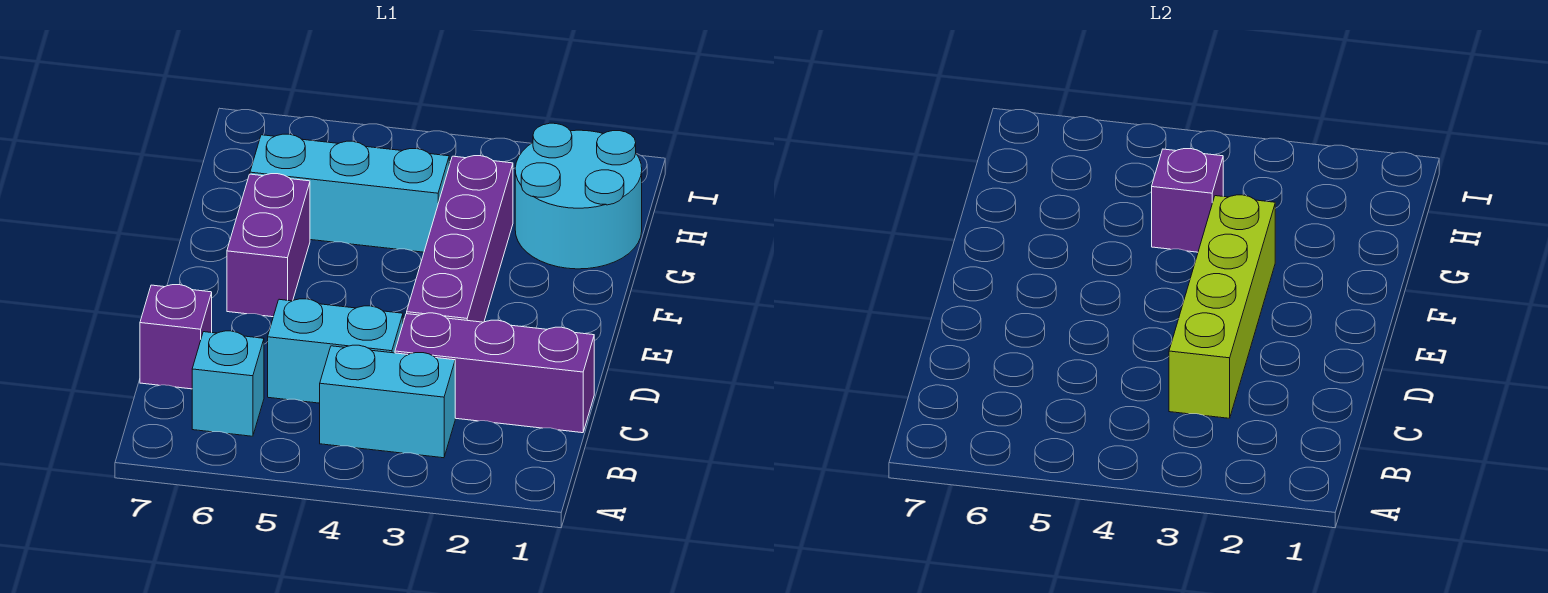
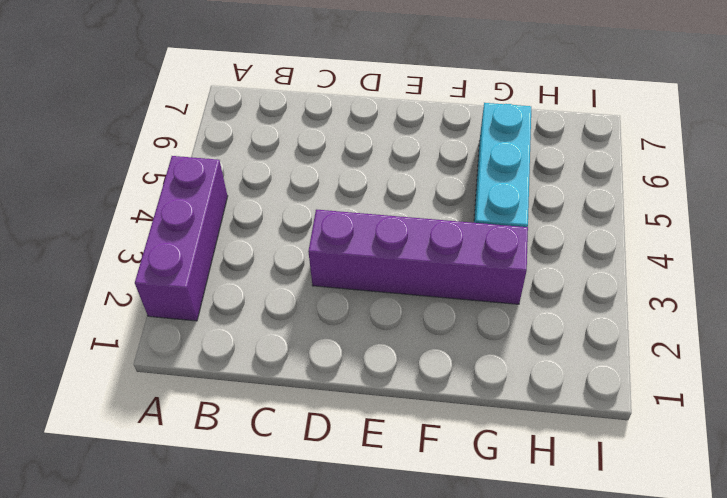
purple 1x3 brick [135,156,228,321] -> purple 1x3 brick moved to [395,313,594,433]
none -> cyan 1x2 brick [320,345,455,458]
none -> cyan 1x1 brick [192,331,264,436]

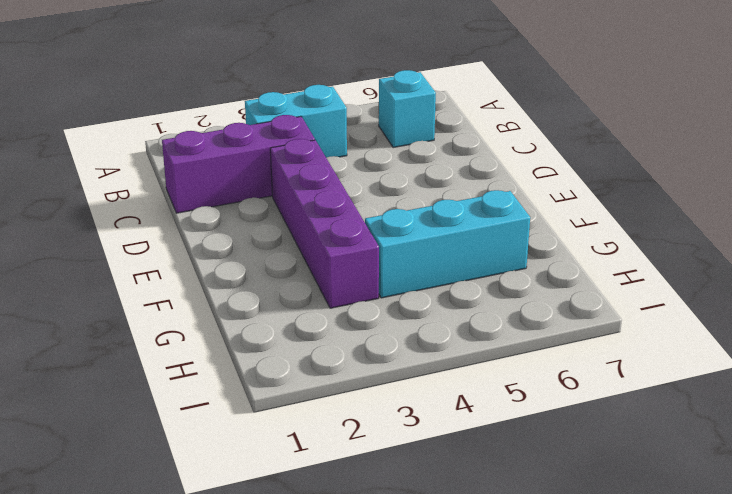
none -> cyan 1x2 brick [268,299,403,403]
none -> purple 1x1 brick [140,285,212,389]

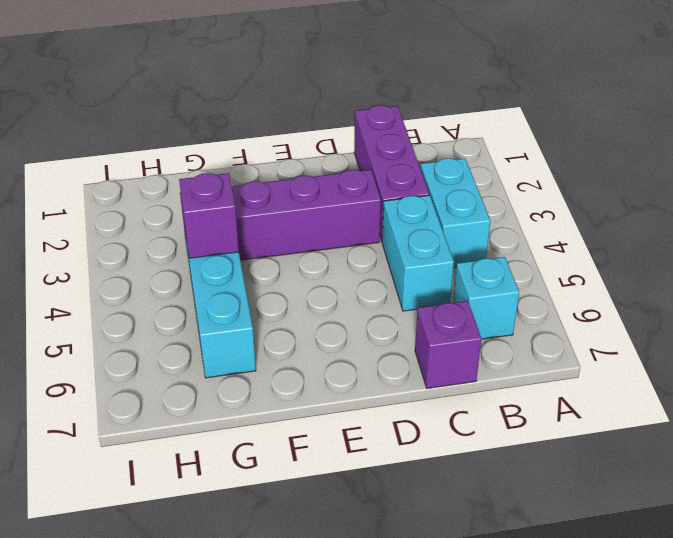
none -> purple 1x2 brick [227,174,310,317]
none -> cyan 2x2 round brick [515,123,642,269]

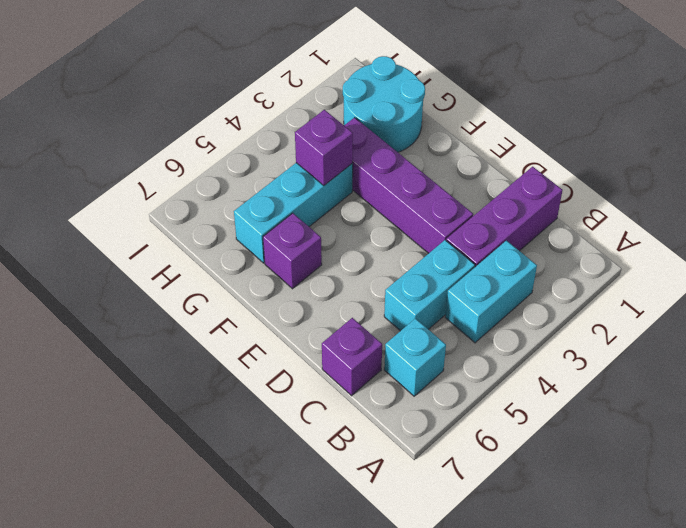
purple 1x1 brick [263,213,322,289] -> purple 1x2 brick [227,174,310,317]
none -> lime 1x4 brick [1169,195,1275,418]

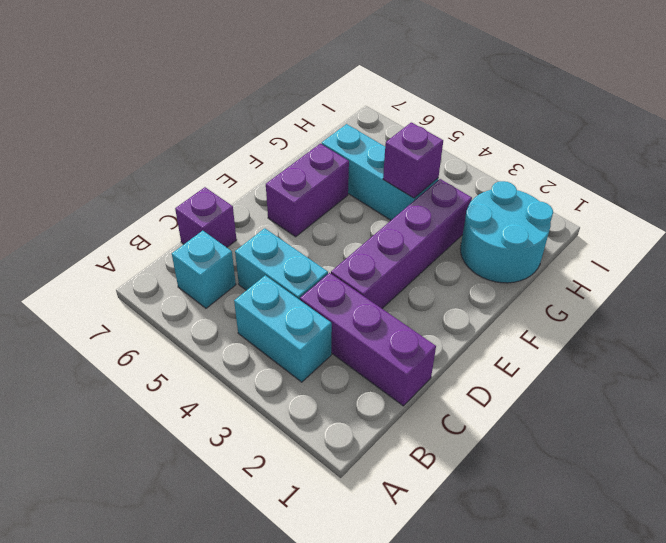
none -> lime 1x4 brick [1169,195,1275,418]

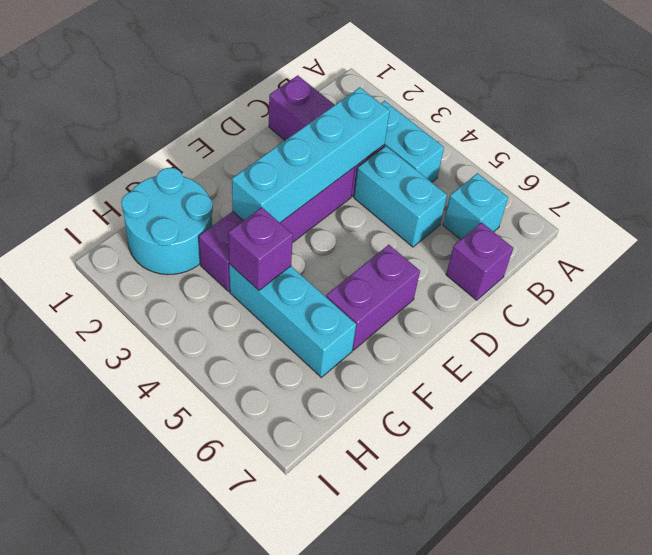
cyan 1x4 brick [232,87,390,223] -> lime 1x4 brick [1169,195,1275,418]

